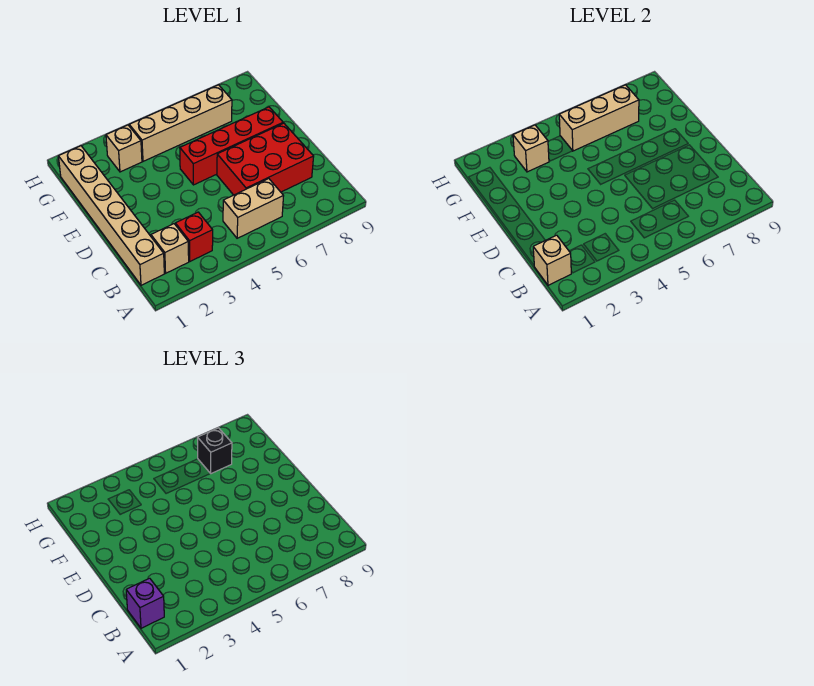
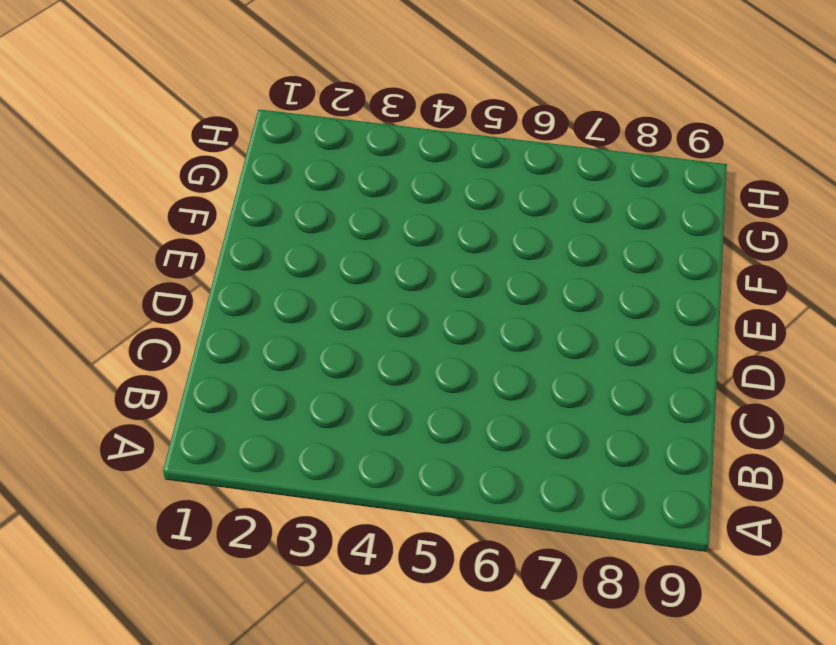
none -> tan 1x6 brick [58,146,164,285]
none -> tan 1x1 brick [151,224,189,273]
none -> red 1x1 brick [175,212,213,261]

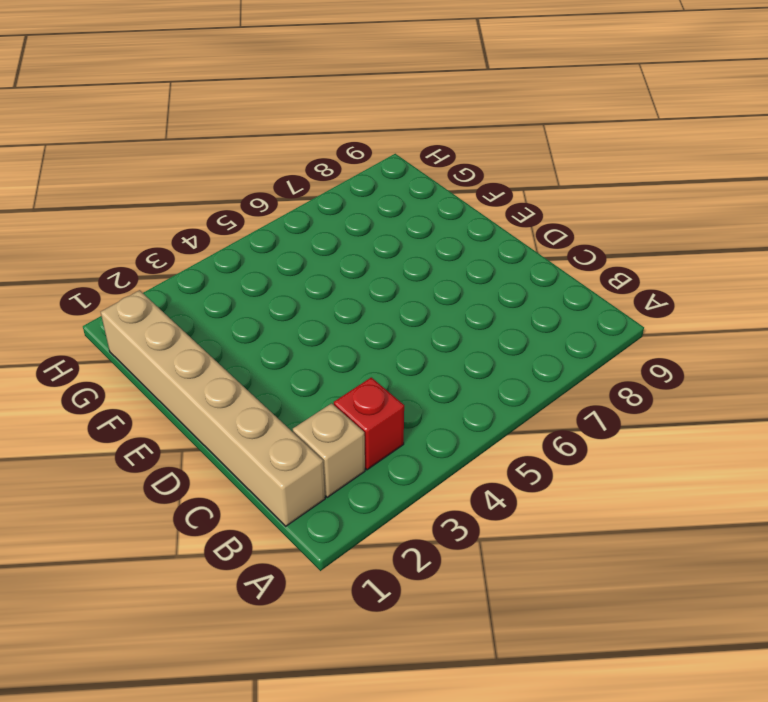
none -> tan 1x2 brick [223,179,283,238]
none -> red 2x3 brick [217,123,314,195]
none -> red 1x4 brick [180,107,283,185]

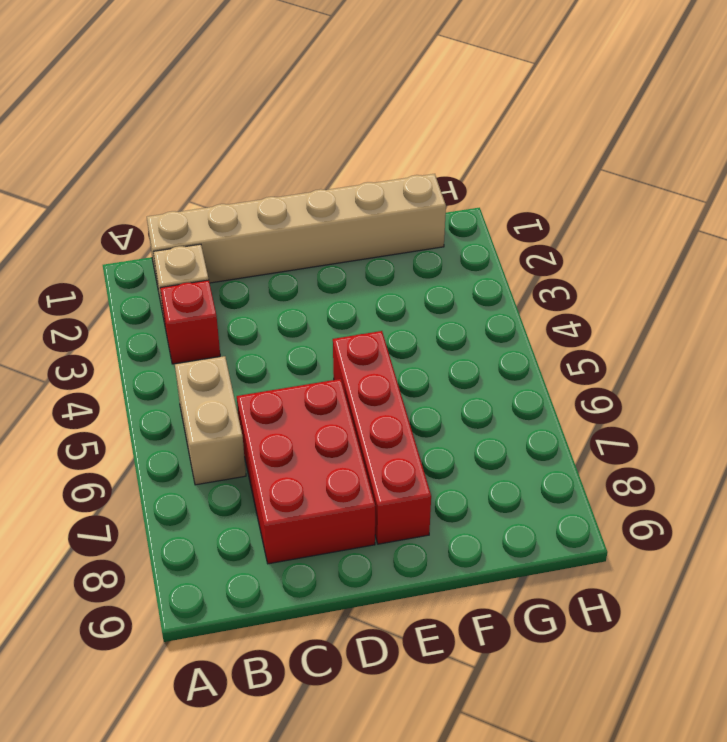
none -> tan 1x1 brick [106,125,142,172]
none -> tan 1x4 brick [129,85,232,161]
none -> tan 1x1 brick [533,235,571,285]

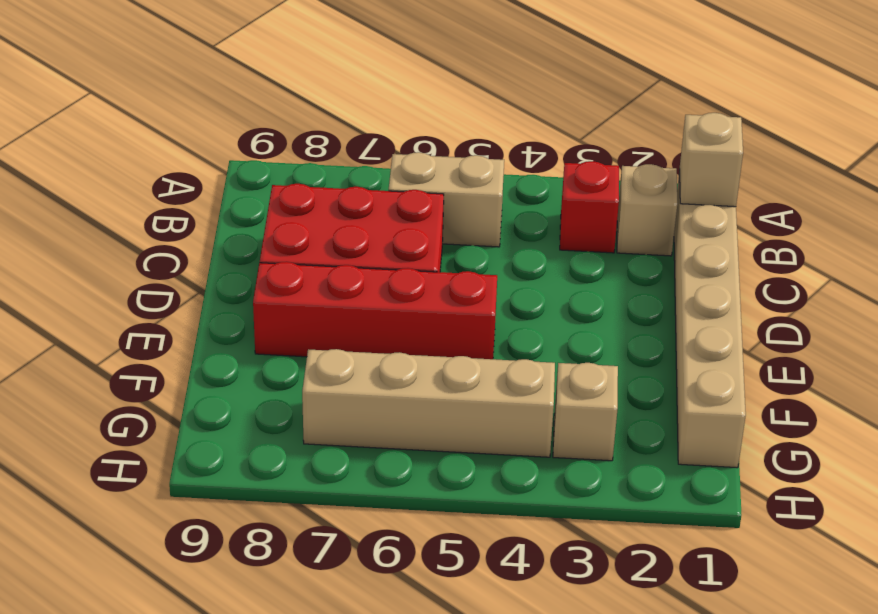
none -> tan 1x1 brick [513,125,549,172]
none -> tan 1x3 brick [559,85,639,151]
none -> purple 1x1 brick [126,578,164,628]

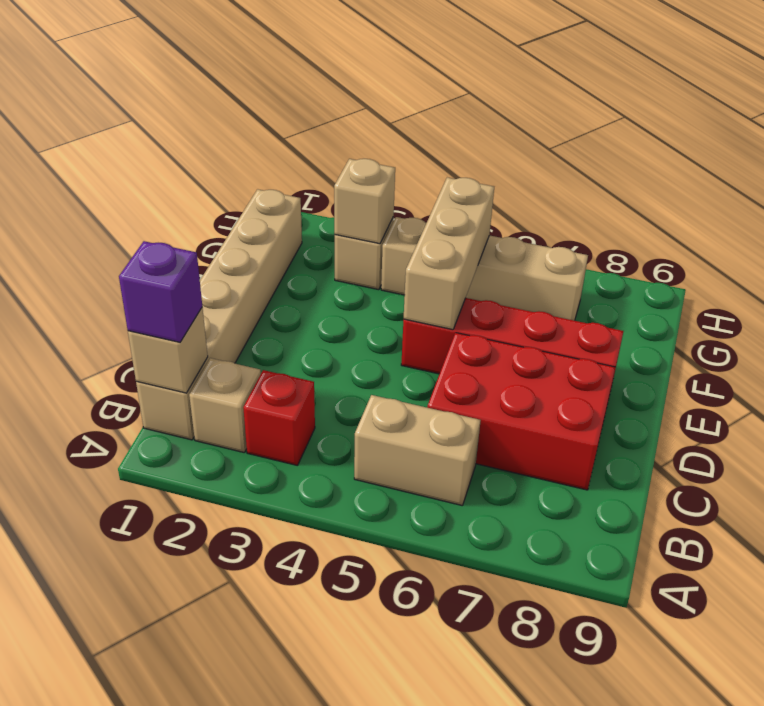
tan 1x3 brick [404,178,494,330] -> tan 1x3 brick turned to [559,85,639,151]
none -> black 1x1 brick [197,428,232,474]

